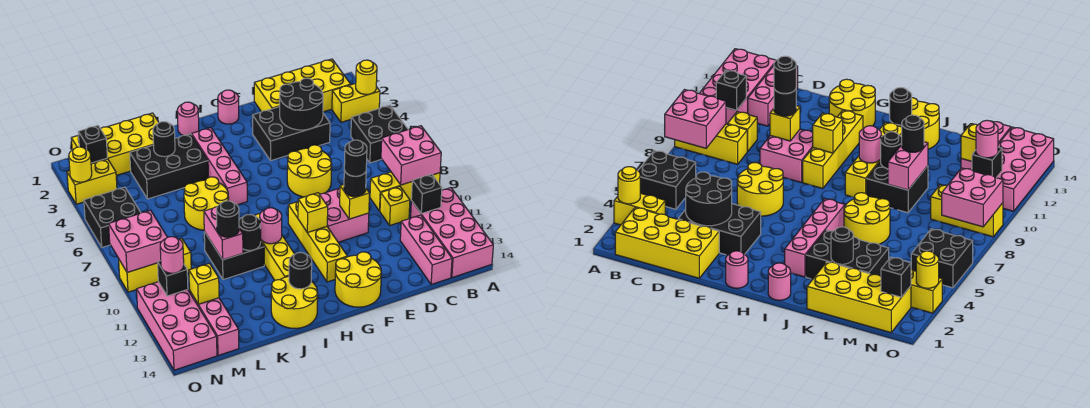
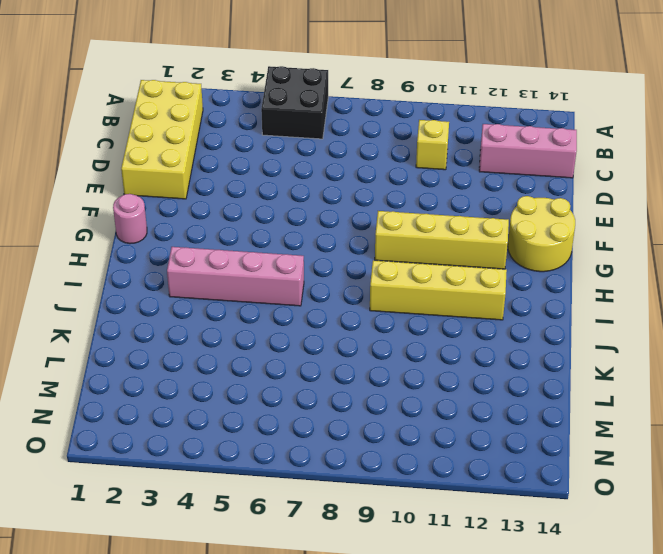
none -> yellow 1x2 brick [332,83,380,122]
none -> yellow 1x3 brick [370,172,440,211]
none -> pink 2x4 brick [411,188,493,278]
none -> black 2x3 brick [252,107,330,161]

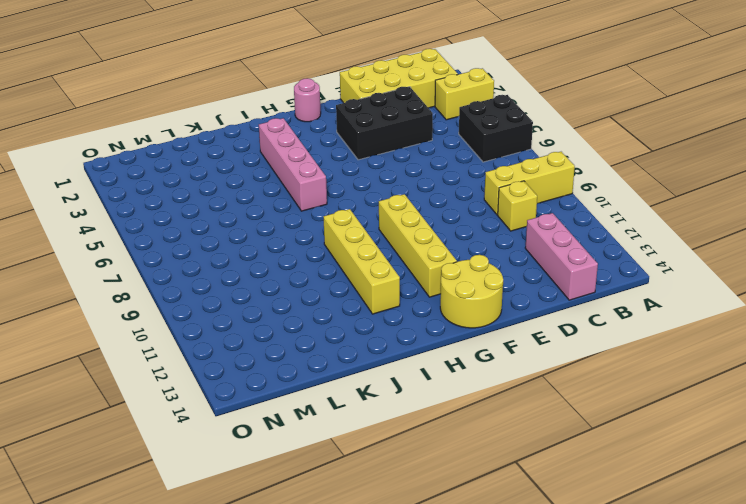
none -> pink 2x4 brick [411,188,493,278]
none -> yellow 2x2 round brick [287,145,332,197]
none -> pink 2x2 brick [320,188,369,242]
none -> pink 1x1 round brick [177,102,199,135]

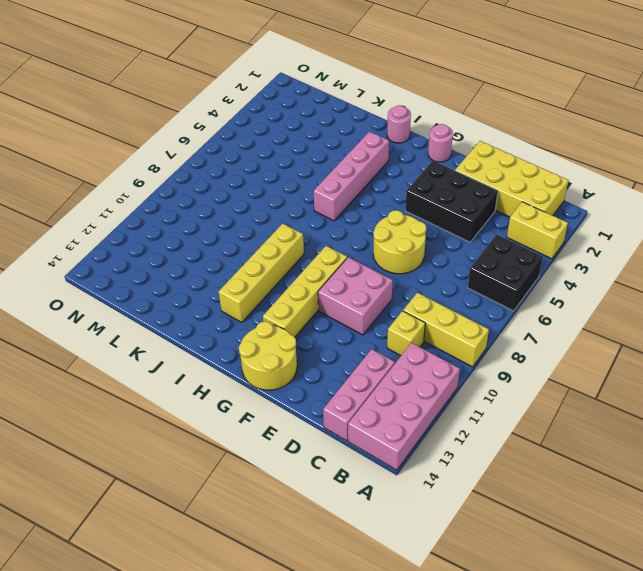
none -> yellow 2x2 round brick [271,276,318,328]
none -> black 2x3 brick [130,134,208,199]
none -> yellow 2x2 round brick [184,177,229,230]
none -> black 2x2 brick [204,232,264,280]

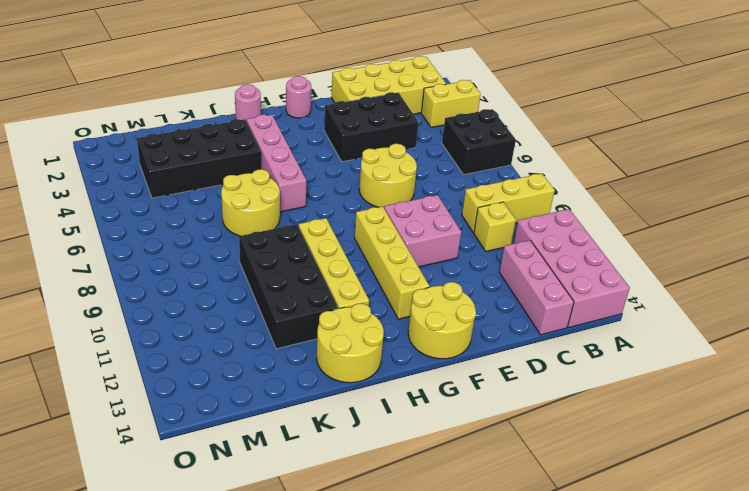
black 2x4 brick [137,119,261,198] -> black 2x3 brick [130,134,208,199]
black 2x4 brick [239,224,338,349] -> black 2x2 brick [204,232,264,280]
none -> yellow 2x4 brick [71,113,159,175]
none -> yellow 1x3 brick [119,238,191,292]
none -> pink 1x3 brick [189,290,239,356]
none -> yellow 1x2 brick [67,159,117,204]

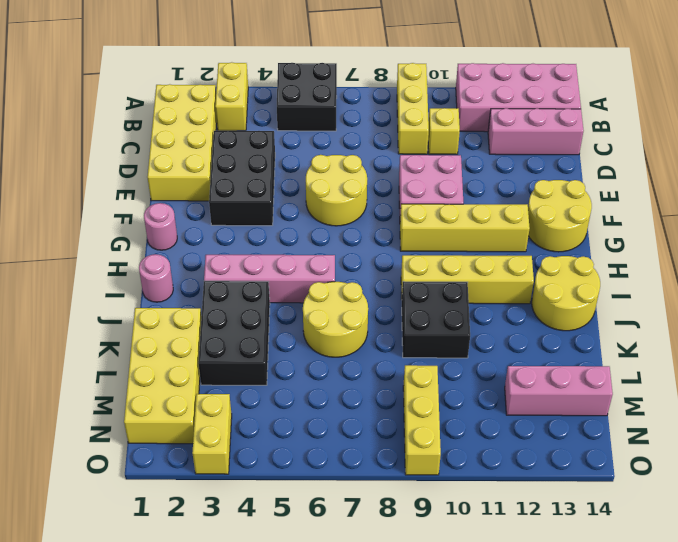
none -> black 2x2 brick [84,187,141,247]
none -> pink 2x4 brick [137,282,217,370]
none -> yellow 1x1 round brick [356,60,377,94]
none -> pink 2x2 brick [381,126,441,185]

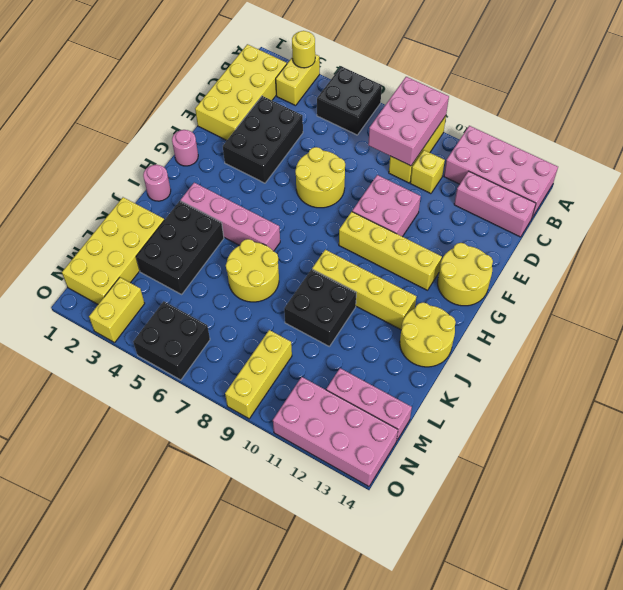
pink 2x3 brick [368,77,449,166] -> pink 2x2 brick [381,126,441,185]
none -> black 1x1 brick [411,174,442,214]
none -> black 2x2 round brick [280,78,323,130]
none -> yellow 1x1 brick [340,184,369,219]
none -> yellow 1x1 brick [298,193,328,233]

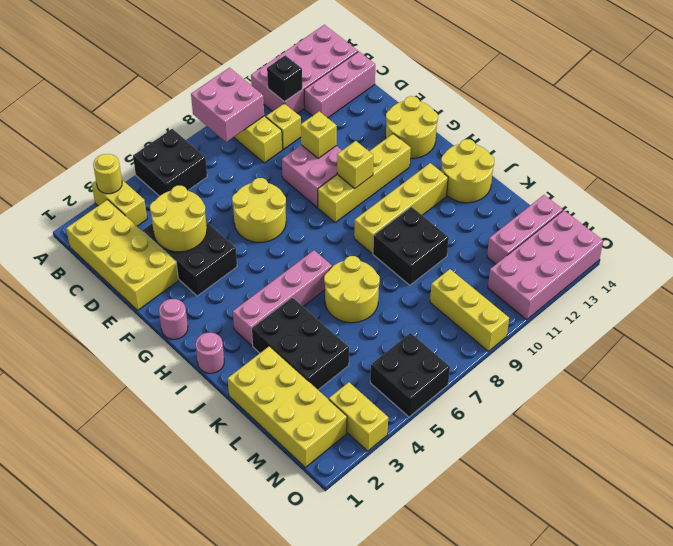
yellow 2x2 round brick [150,186,207,252] -> black 2x2 round brick [280,78,323,130]
none -> pink 1x1 round brick [260,208,282,244]
none -> black 1x1 round brick [289,253,312,289]
none -> black 1x1 round brick [239,215,261,250]
none -> black 1x1 round brick [153,122,175,157]

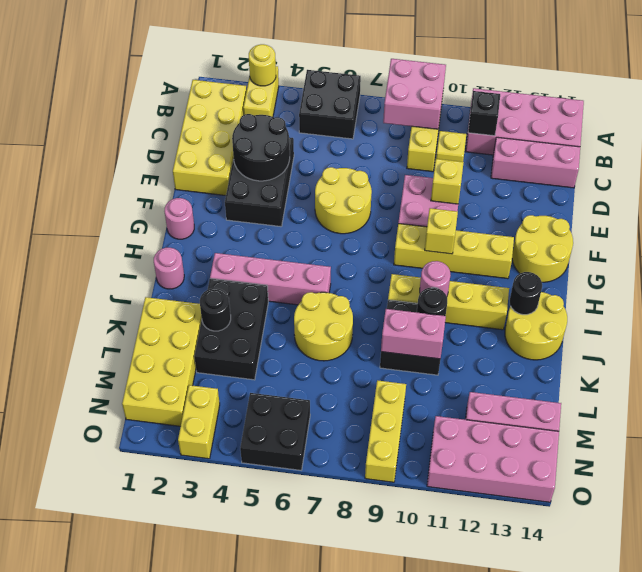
none -> yellow 1x1 brick [189,263,219,304]
none -> black 1x1 brick [78,125,107,163]
none -> pink 2x2 brick [109,210,167,273]
none -> black 1x1 brick [158,261,188,296]

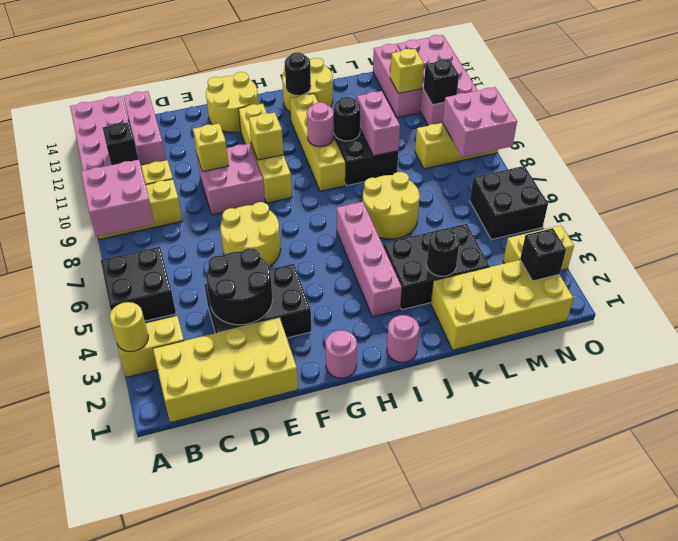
none -> yellow 1x1 round brick [69,147,92,182]
none -> black 1x1 round brick [344,170,366,197]
none -> black 1x1 round brick [216,201,239,237]
none -> pink 1x1 round brick [160,237,184,273]

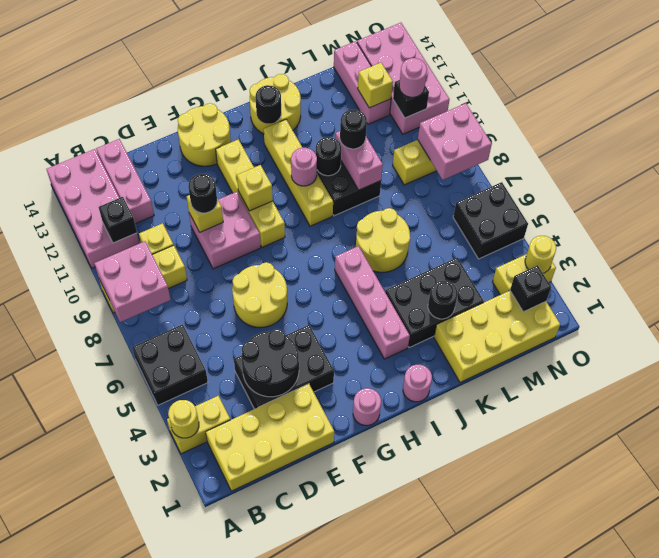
none -> black 1x1 round brick [344,140,367,176]

